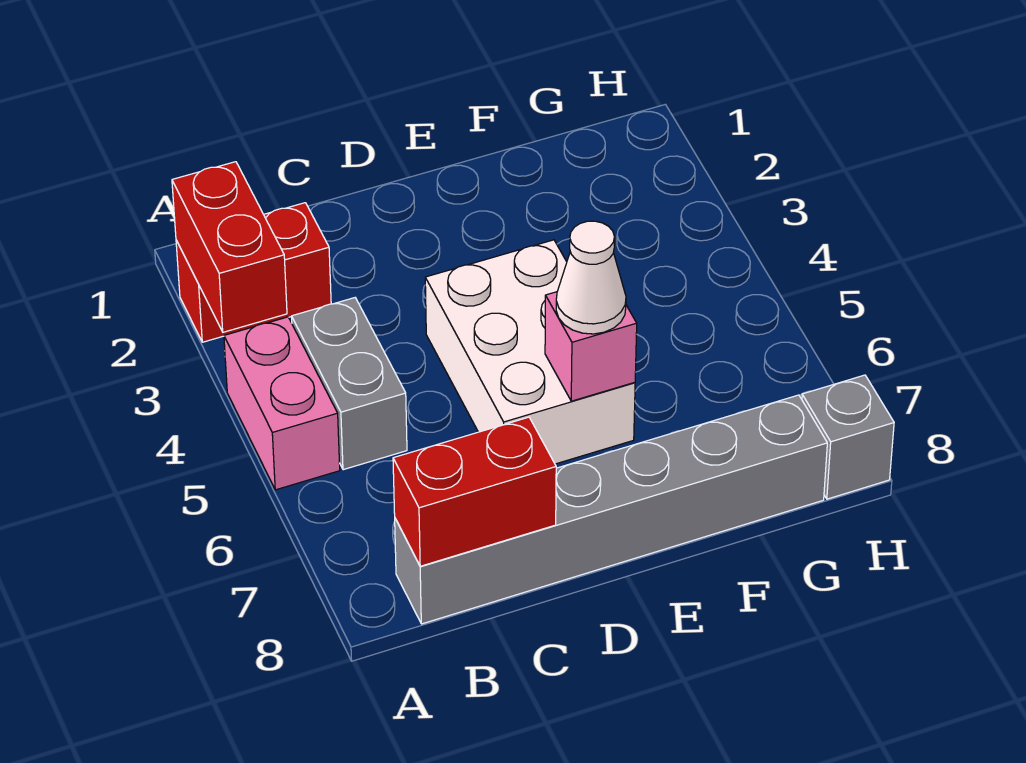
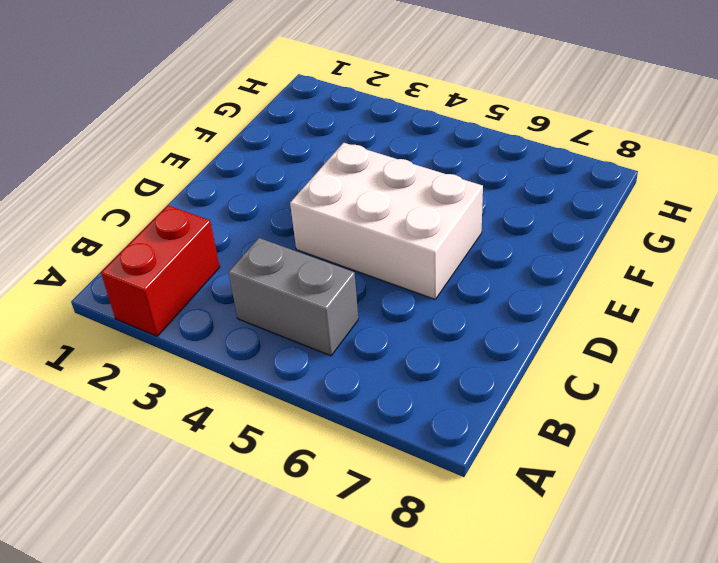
none -> pink 1x2 brick [224,317,340,490]
none -> grey 1x6 brick [395,395,827,624]

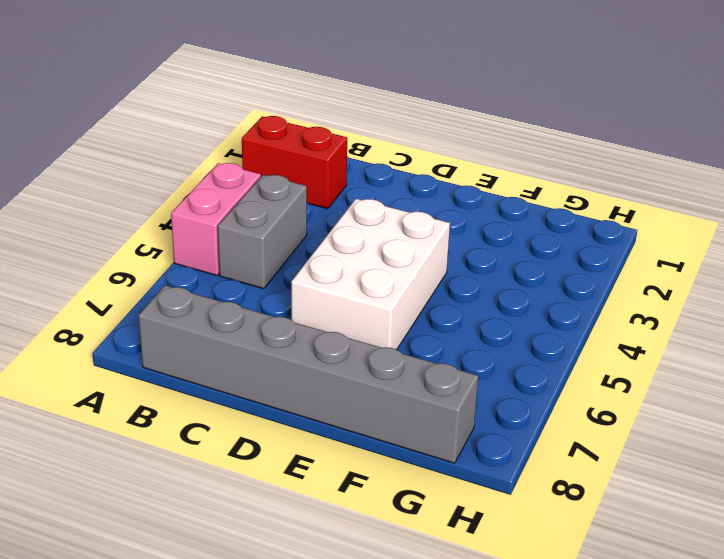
none -> grey 1x1 brick [802,375,894,499]
none -> red 1x2 brick [172,162,287,332]

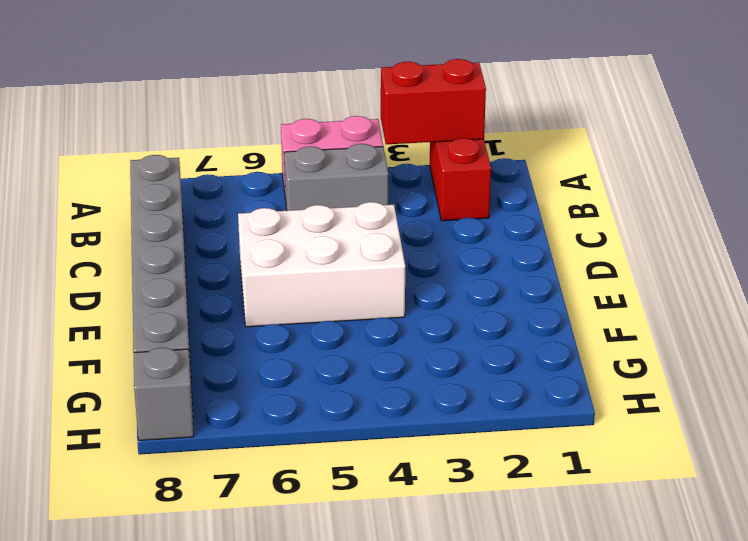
none -> red 1x2 brick [393,417,556,566]
none -> pink 1x1 brick [545,292,637,401]

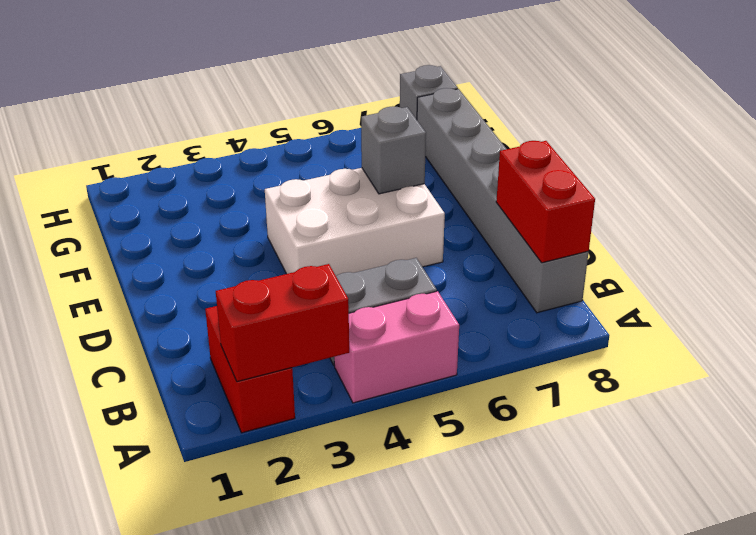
grey 1x1 brick [361,106,426,194] -> pink 1x1 brick [545,292,637,401]
none -> white 1x1 cone [556,221,626,334]

